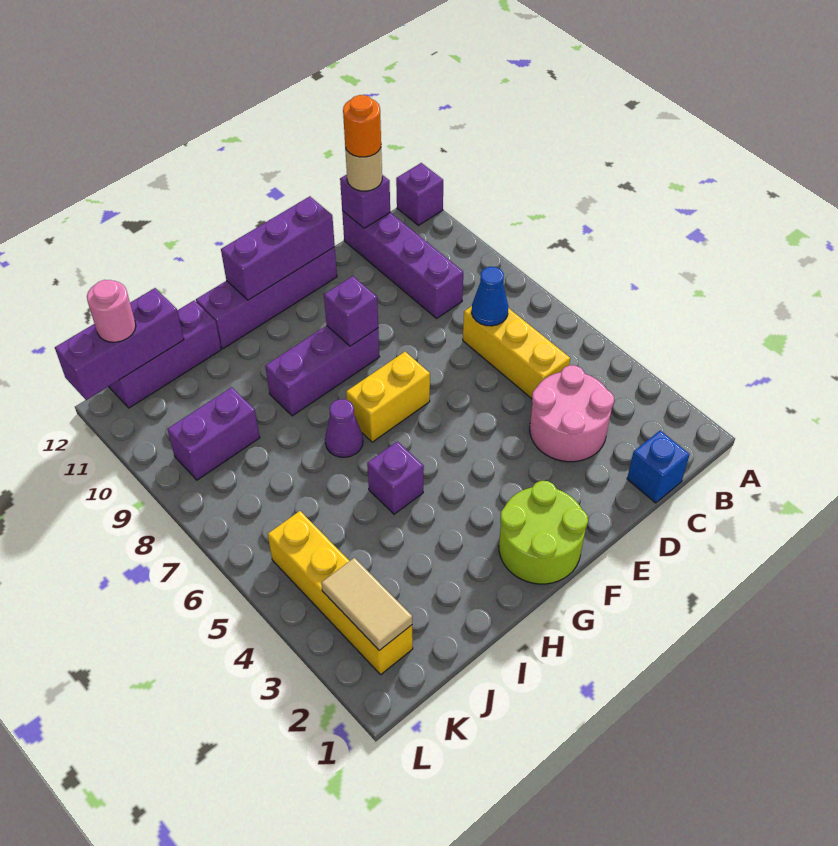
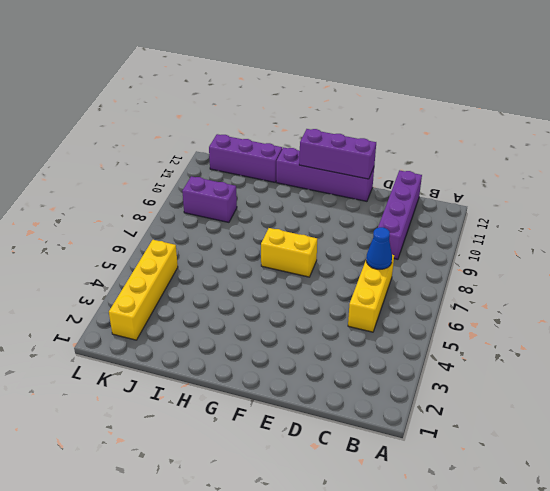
none -> purple 1x1 brick [396,163,443,225]
none -> blue 1x1 brick [627,431,690,503]
none -> pink 2x2 round brick [530,365,614,462]

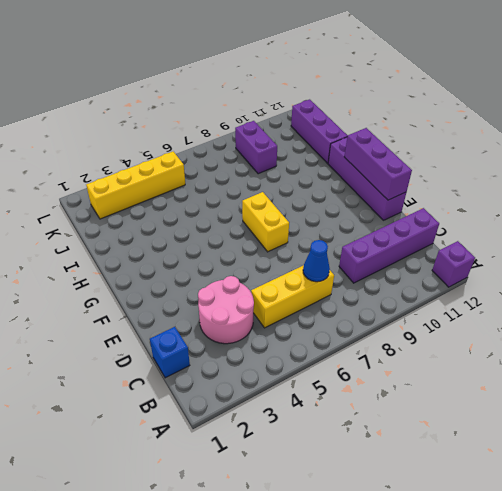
none -> lime 2x2 round brick [499,481,588,584]
none -> purple 1x3 brick [265,326,380,416]
none -> purple 1x1 brick [367,441,424,514]

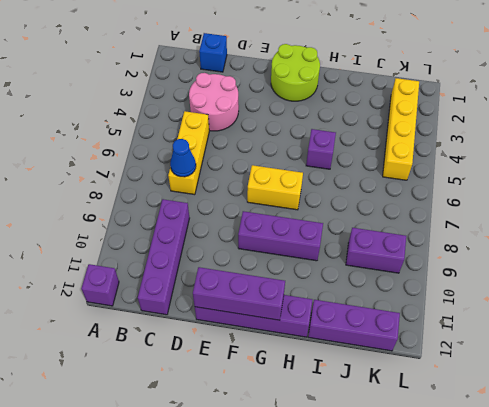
none -> purple 1x1 cone [325,399,363,457]
none -> purple 1x1 brick [340,175,390,228]
none -> purple 1x1 brick [324,276,378,346]

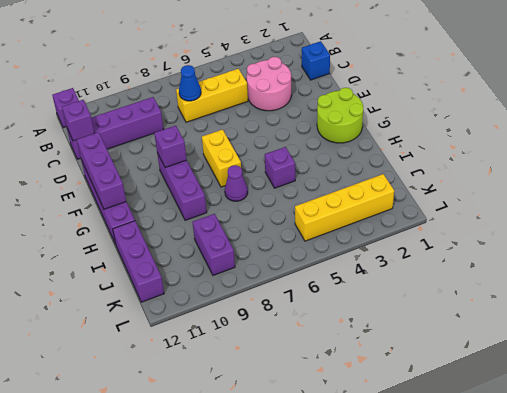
none -> purple 1x3 brick [55,288,184,400]
none -> tan 1x2 tile [321,558,412,650]
none -> tan 1x1 round brick [345,148,382,191]

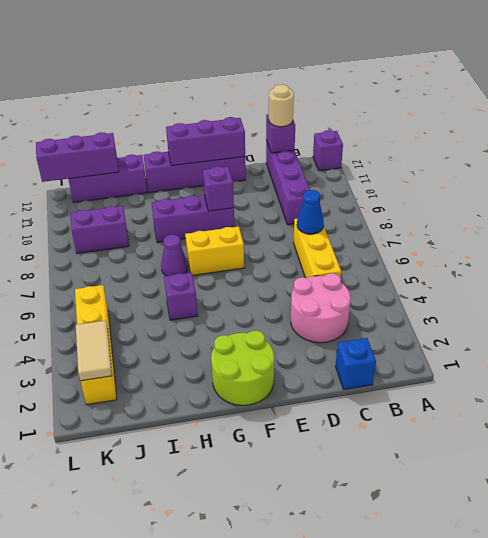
none -> pink 1x1 round brick [87,280,136,342]
none -> orange 1x1 round brick [343,95,381,157]

